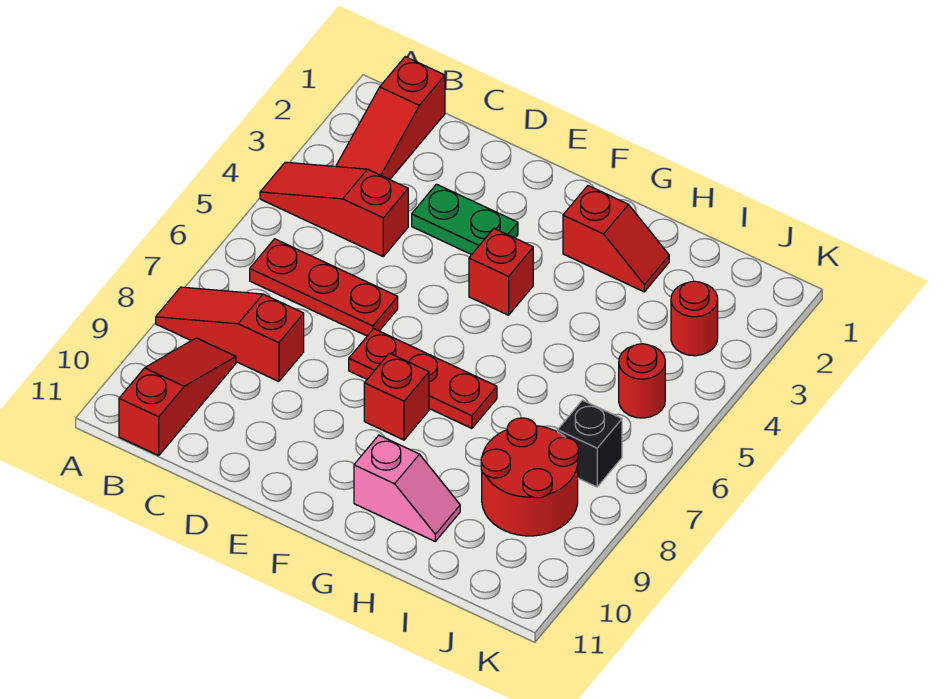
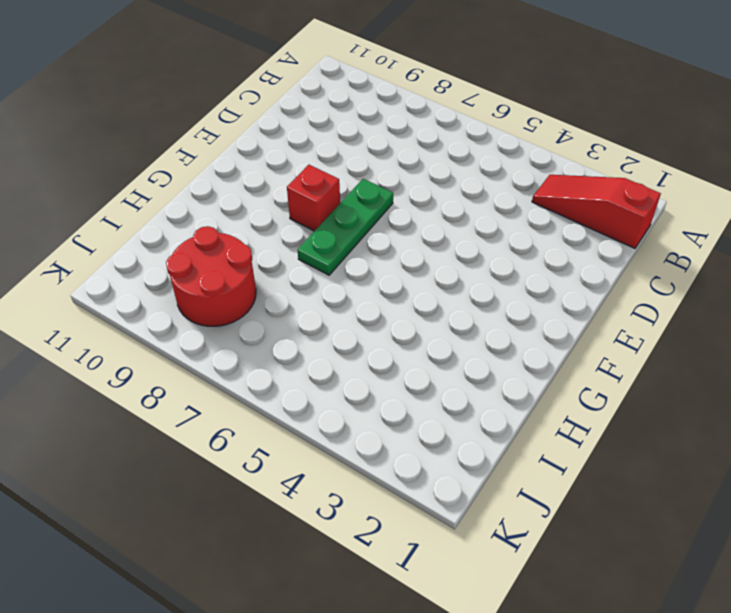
green 1x3 plate [298,179,393,275] -> red 1x3 plate [349,329,497,428]
none -> red 1x3 slope [260,162,408,256]
none -> red 1x3 slope [156,287,304,381]
none -> red 1x3 plate [250,239,398,336]

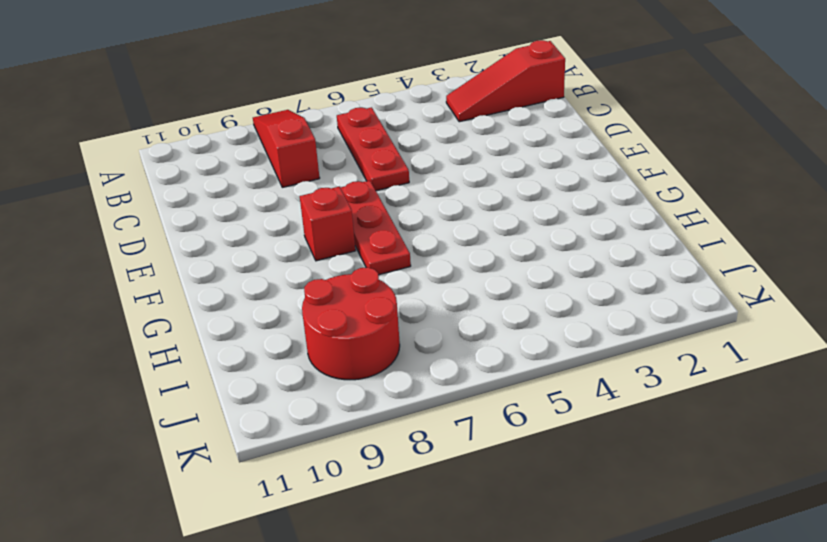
none -> red 1x3 slope [260,162,408,256]
none -> red 1x3 slope [119,338,236,456]
none -> green 1x2 plate [412,184,518,255]

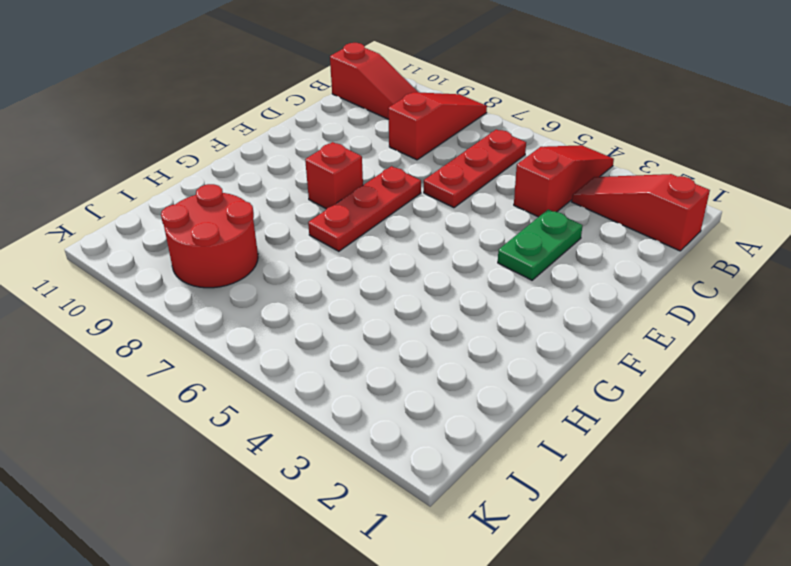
none -> red 1x1 brick [469,229,533,315]
none -> red 1x2 slope [563,186,669,292]
none -> pink 1x2 slope [354,435,460,541]

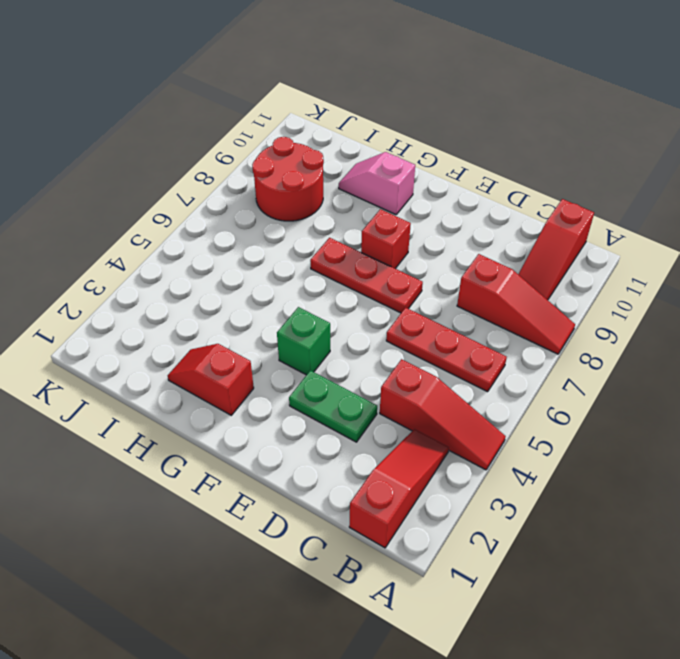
green 1x1 brick [277,307,330,375] -> red 1x1 brick [469,229,533,315]
none -> red 1x1 round brick [671,281,718,356]
none -> red 1x1 round brick [619,344,665,418]
none -> black 1x1 brick [558,400,622,487]

